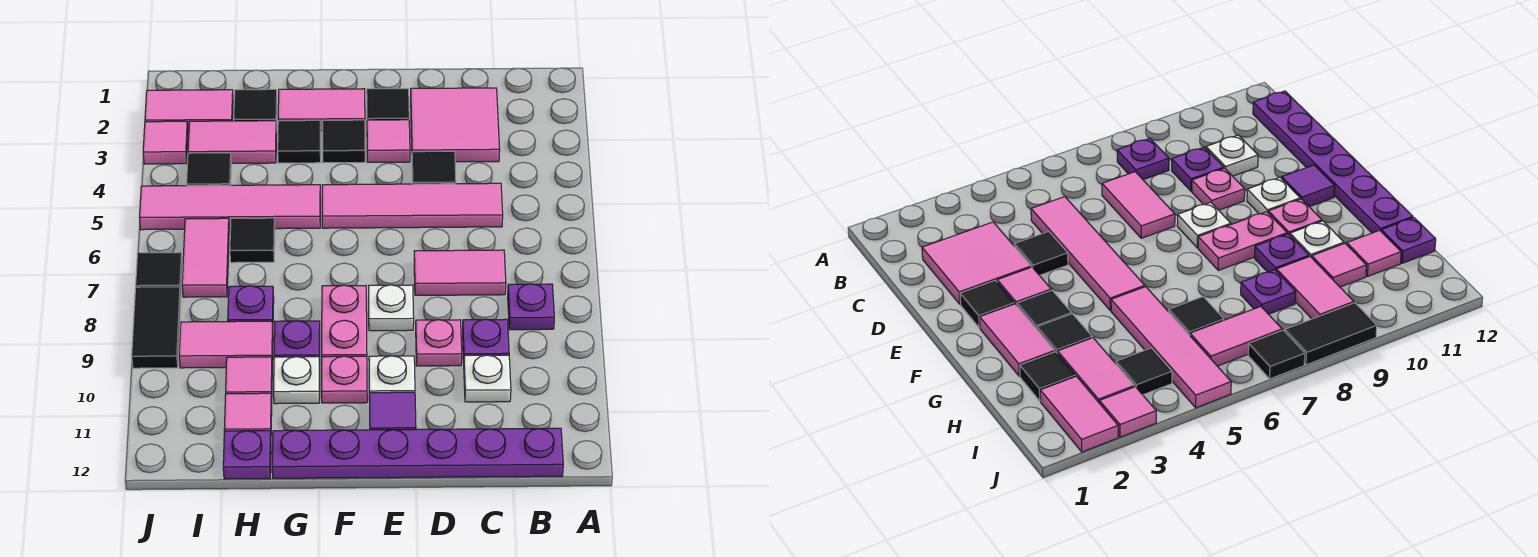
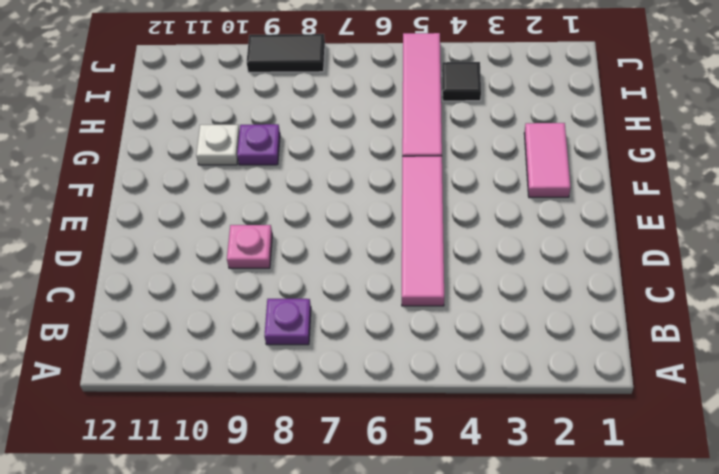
none -> purple 1x6 plate [272,428,563,478]
none -> pink 2x2 tile [411,88,500,162]
none -> pink 1x2 tile [414,250,506,295]
none -> purple 1x1 plate [463,319,509,360]

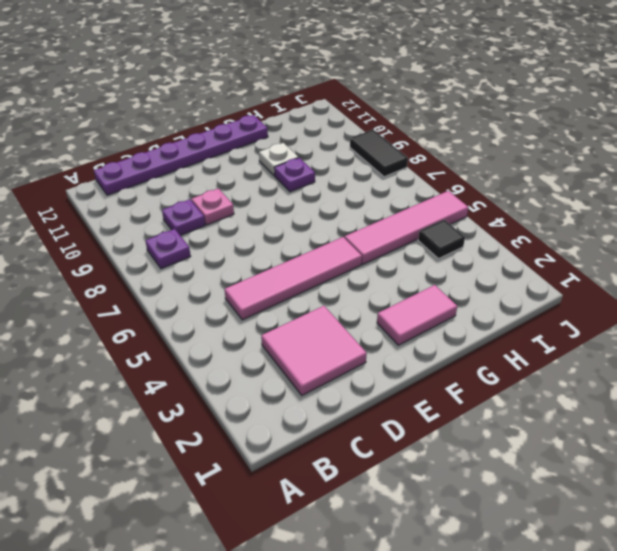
none -> pink 1x2 tile [414,250,506,295]
none -> white 1x1 plate [464,355,511,402]
none -> black 1x1 tile [412,151,456,184]
none -> black 1x1 tile [367,89,409,120]

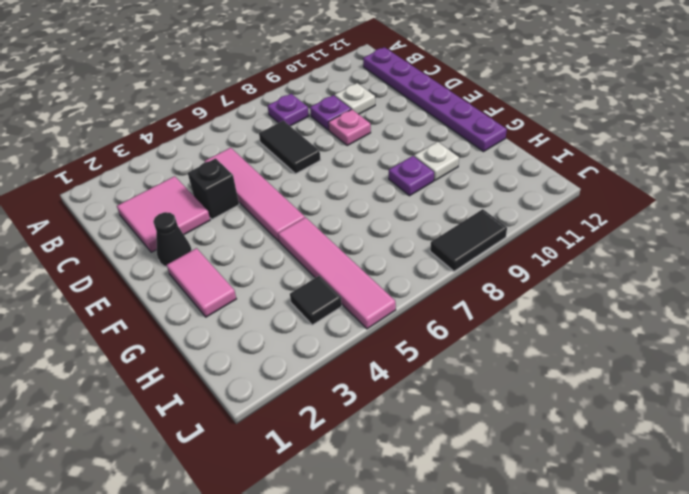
black 1x2 tile [259,121,320,174] -> pink 1x2 tile [414,250,506,295]
black 1x1 brick [188,158,239,219] -> black 1x1 tile [412,151,456,184]
black 1x1 cone [153,212,192,267] -> black 1x1 tile [367,89,409,120]
none -> pink 1x1 tile [367,120,410,162]
none -> white 1x1 plate [369,285,414,331]
none -> white 1x1 plate [369,356,415,401]
none -> purple 1x1 tile [369,392,416,430]

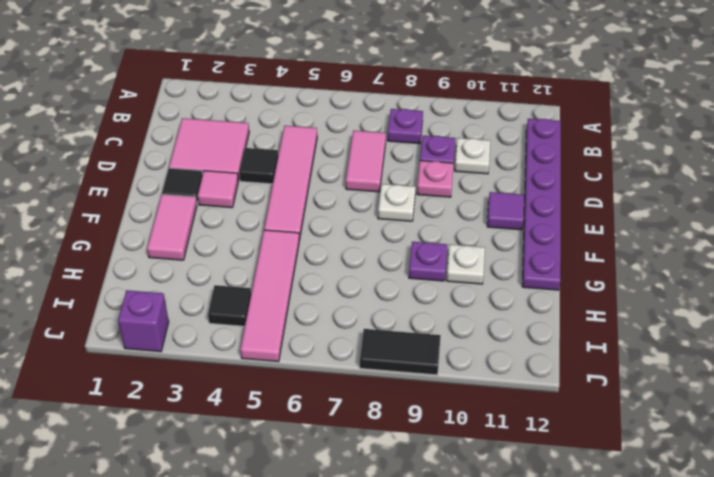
purple 1x1 brick [118,290,169,352] -> pink 1x2 tile [145,90,233,132]
none -> white 1x1 plate [369,356,415,401]
none -> black 1x1 tile [323,120,365,163]
none -> pink 1x2 plate [322,285,367,357]
none -> pink 1x1 plate [322,356,367,403]

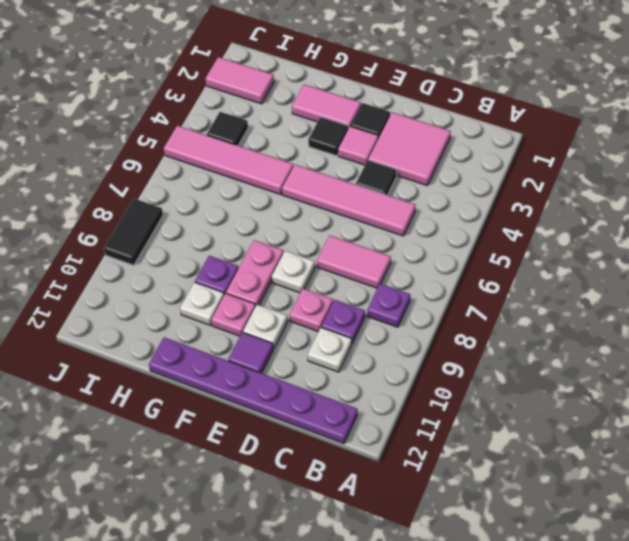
none -> black 1x1 tile [278,120,321,163]
none -> black 1x1 tile [234,89,277,130]
none -> pink 1x2 tile [188,121,276,163]
none -> black 1x1 tile [230,218,275,263]

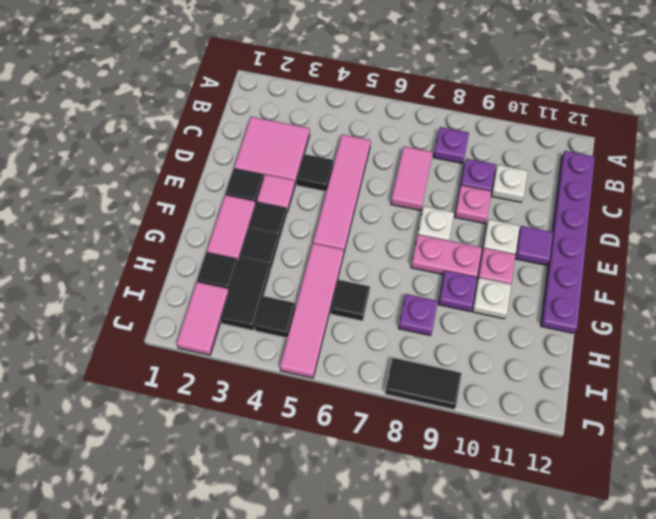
black 1x2 tile [221,259,271,331] -> pink 1x2 tile [188,121,276,163]
none -> pink 1x2 tile [179,321,273,368]
none -> pink 1x1 tile [226,357,272,400]
none -> pink 1x1 tile [224,393,272,431]
none -> purple 1x1 plate [223,431,271,479]

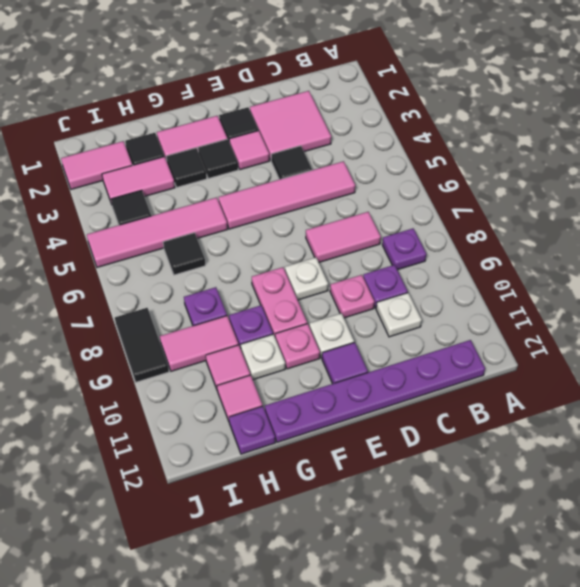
none -> pink 1x2 tile [182,218,229,297]
none -> pink 1x1 tile [143,121,188,164]
none -> black 1x1 tile [136,252,182,295]

